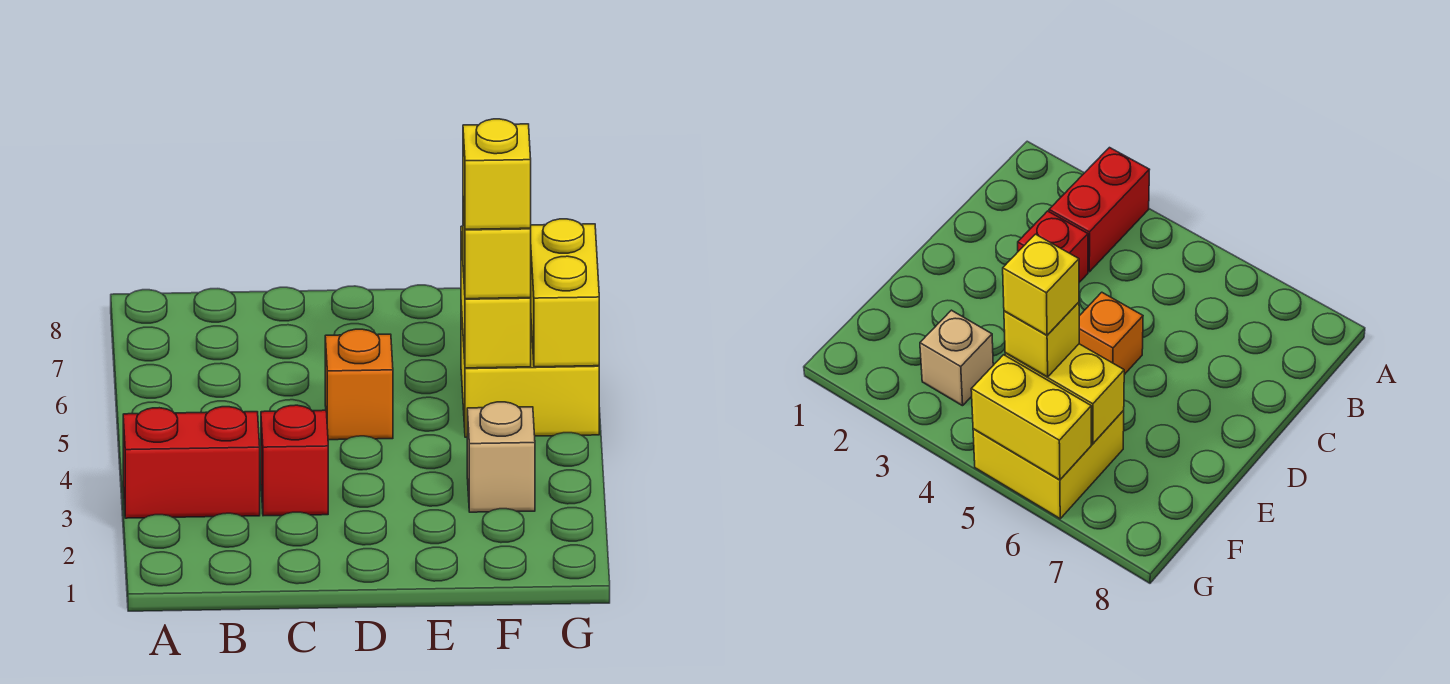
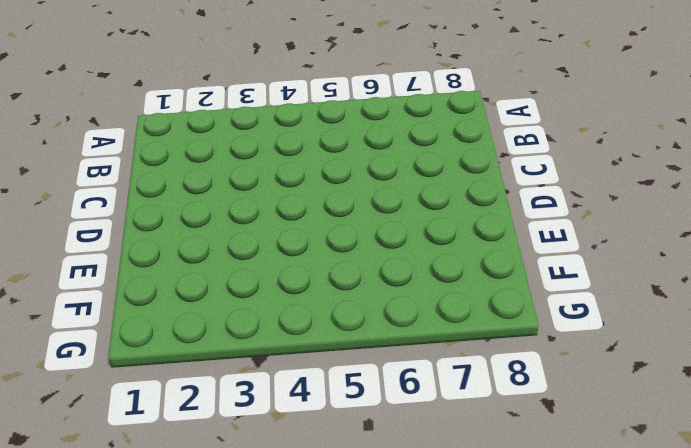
none -> red 1x2 brick [123,407,260,518]
none -> red 1x1 brick [261,405,328,516]

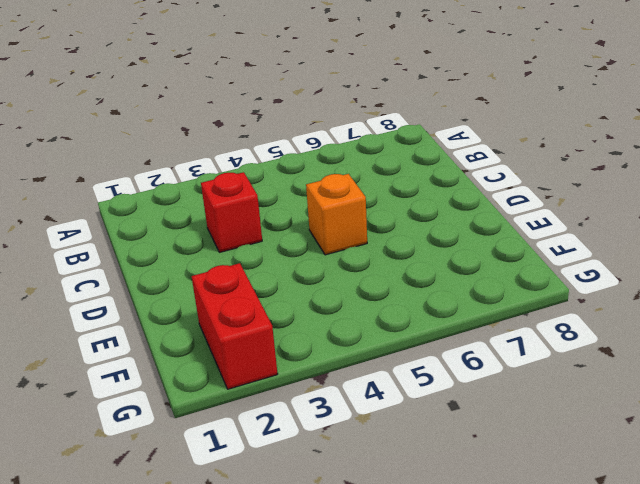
red 1x2 brick [192,263,278,389] -> red 1x2 brick moved to [123,407,260,518]
none -> tan 1x1 brick [467,402,535,512]
none -> yellow 2x2 brick [461,306,599,437]

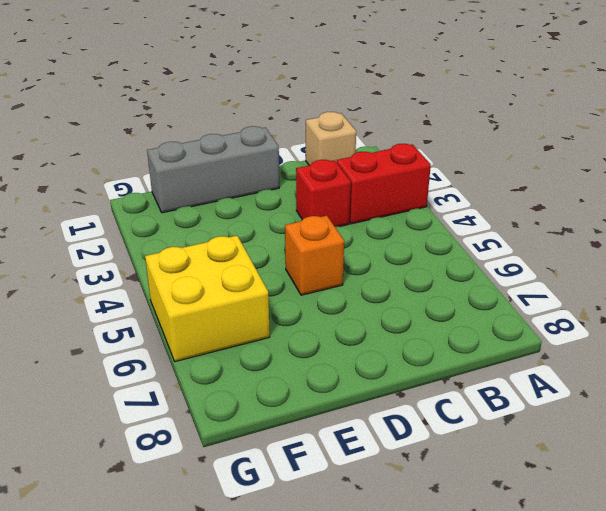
tan 1x1 brick [306,112,356,165] -> tan 1x1 brick moved to [467,402,535,512]
grey 1x3 brick [147,126,279,213] -> none
none -> yellow 1x2 brick [461,226,531,368]
none -> yellow 1x2 brick [531,219,599,367]

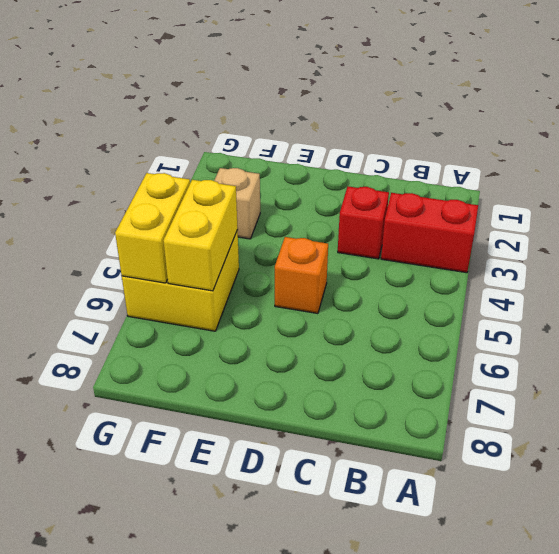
none -> yellow 1x1 brick [463,202,531,299]
none -> yellow 1x1 brick [463,119,531,229]

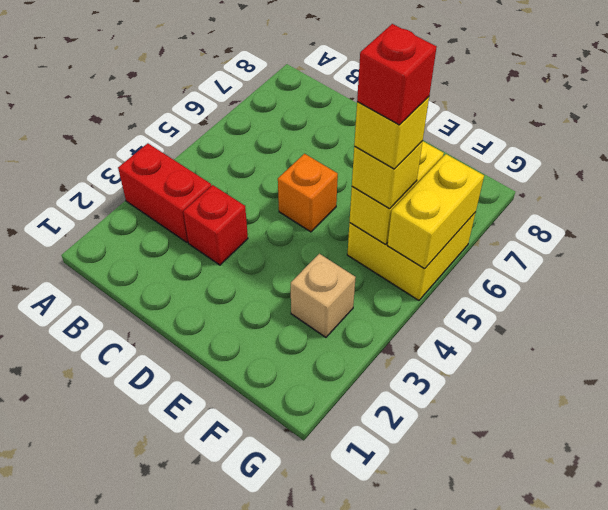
red 1x1 brick [357,24,437,125] -> none

